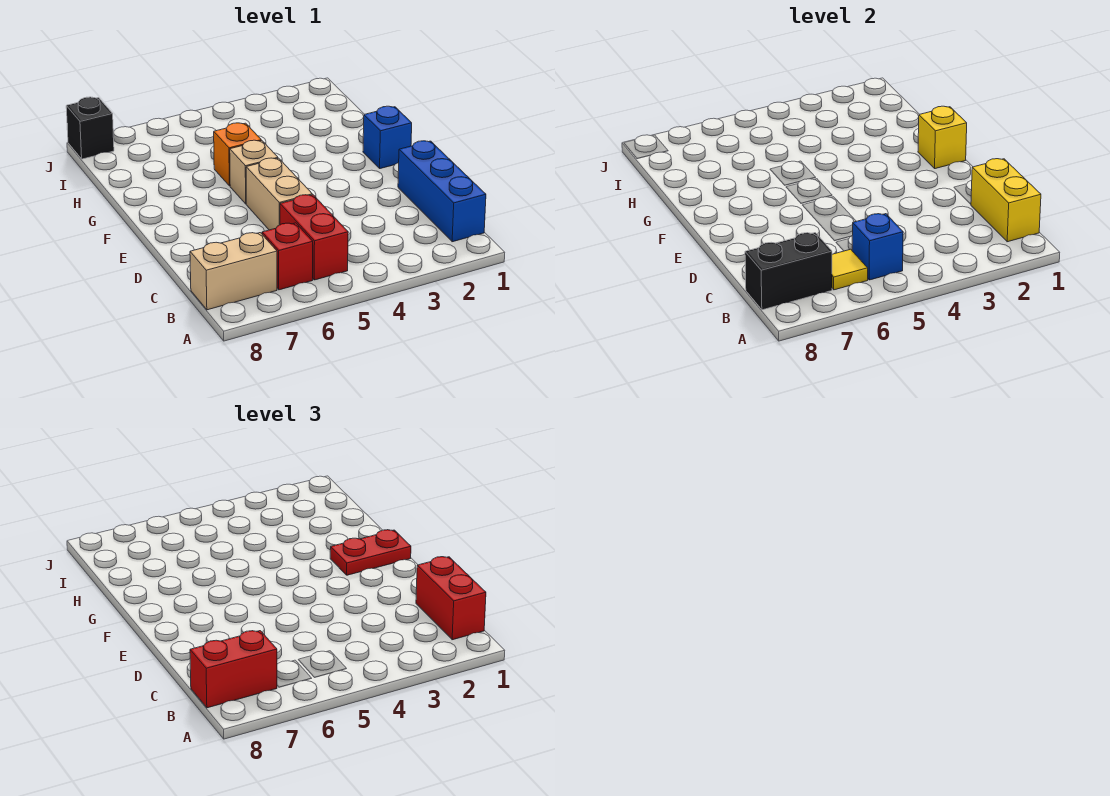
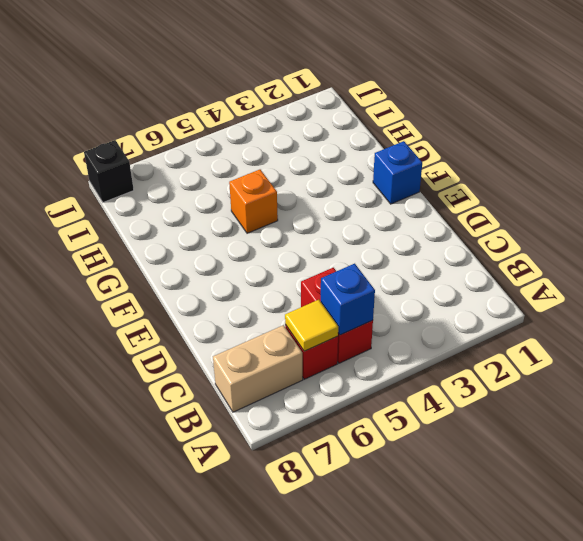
none -> blue 1x3 brick [398,141,486,242]
none -> tan 1x2 brick [246,158,312,230]
none -> tan 1x1 brick [230,140,278,204]

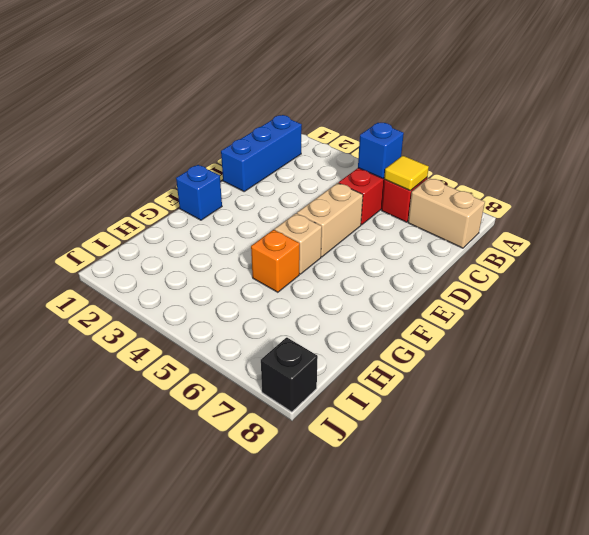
none -> yellow 1x2 brick [971,159,1041,242]
none -> black 1x2 brick [745,233,832,310]
none -> yellow 1x1 brick [918,106,967,169]

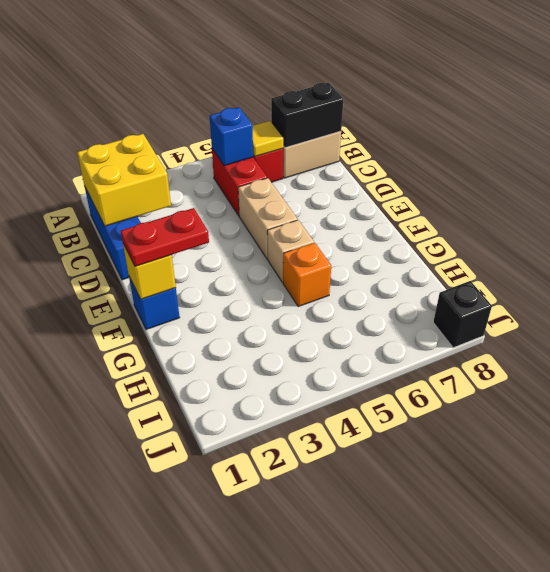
yellow 2x2 brick [77,134,171,226] -> yellow 1x2 brick [971,159,1041,242]
none -> red 1x2 brick [416,557,486,640]
none -> red 1x2 brick [190,631,277,708]

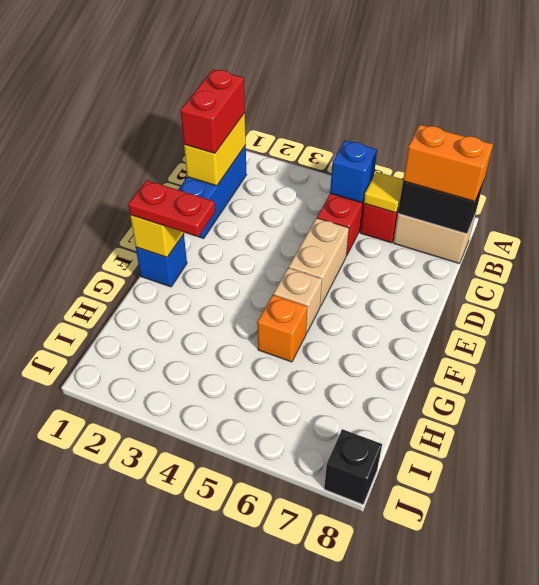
orange 1x2 brick [403,125,493,202] -> red 1x2 brick [190,631,277,708]

